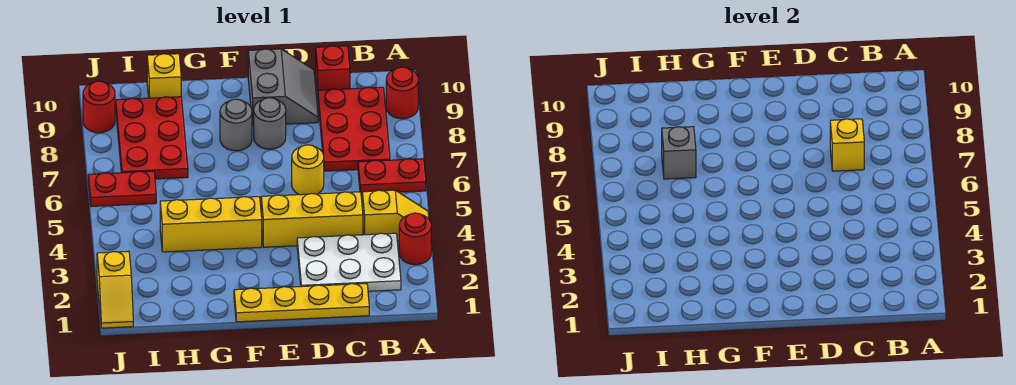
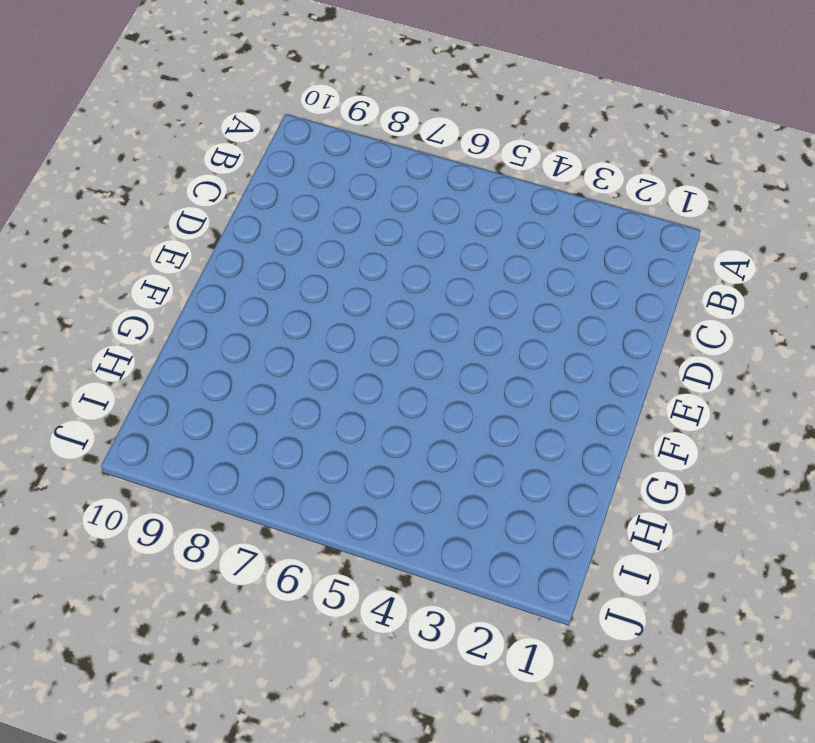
none -> red 1x1 round brick [399,213,431,265]
none -> yellow 1x2 slope [362,190,429,241]
none -> red 1x2 plate [358,159,426,194]

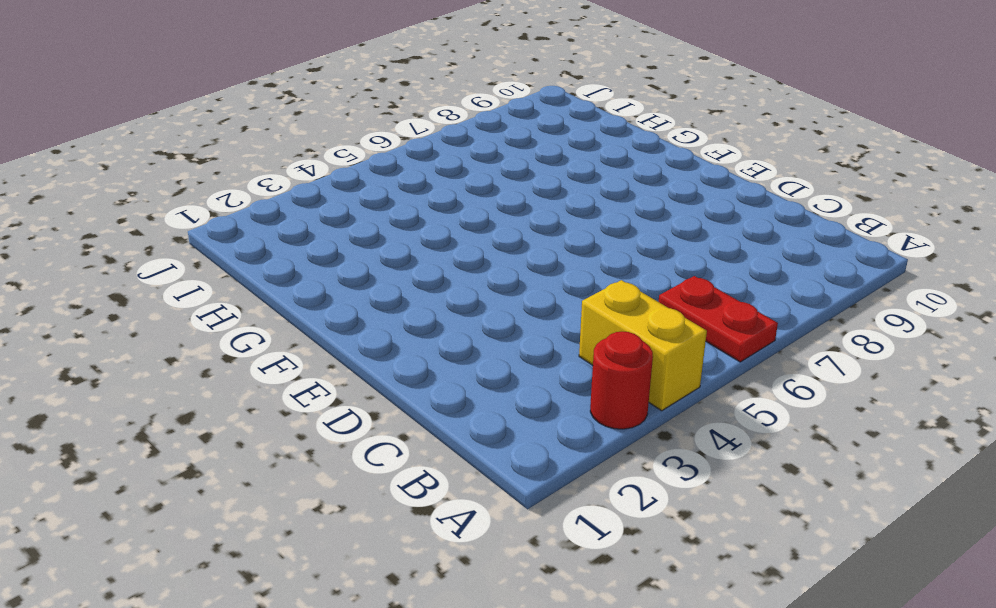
yellow 1x2 brick [579,280,707,411] -> yellow 1x2 slope [362,190,429,241]
none -> red 1x1 round brick [386,67,418,119]
none -> white 2x3 plate [297,233,401,291]
none -> red 2x3 plate [318,87,390,171]

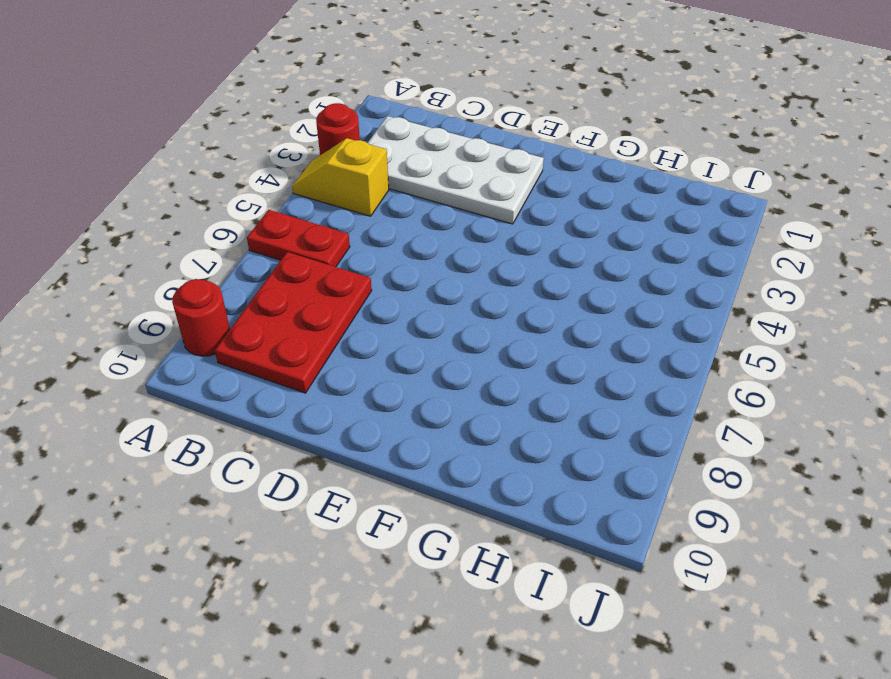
white 2x4 plate [368,116,544,224] -> white 2x3 plate [297,233,401,291]
none -> yellow 1x4 plate [234,284,369,322]
none -> yellow 1x3 brick [261,192,363,247]
none -> red 1x1 brick [316,46,350,95]

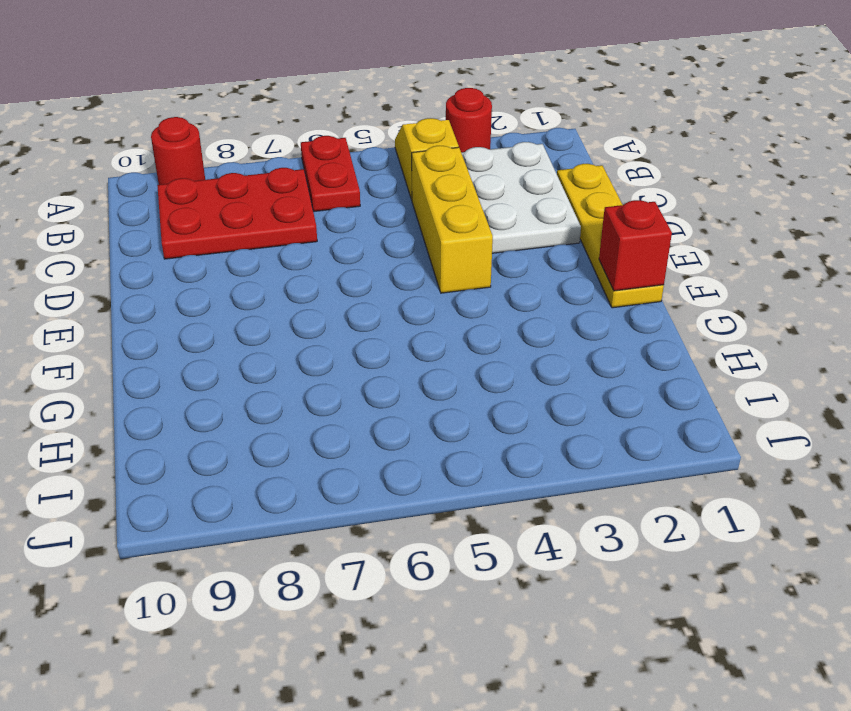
red 1x1 brick [599,200,672,291] -> red 1x1 brick moved to [316,46,350,95]
none -> yellow 1x1 round brick [292,145,324,195]
none -> grey 2x2 slope [248,49,318,126]
none -> grey 1x1 round brick [254,98,286,149]

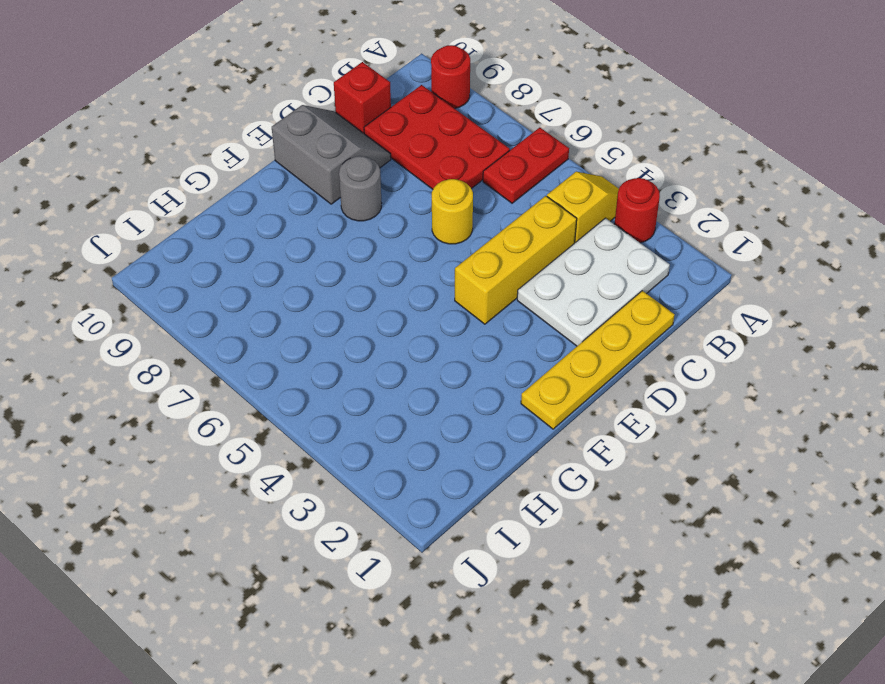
none -> yellow 1x3 brick [160,197,262,252]
none -> grey 1x1 round brick [220,99,252,151]
none -> red 2x3 plate [116,97,188,179]

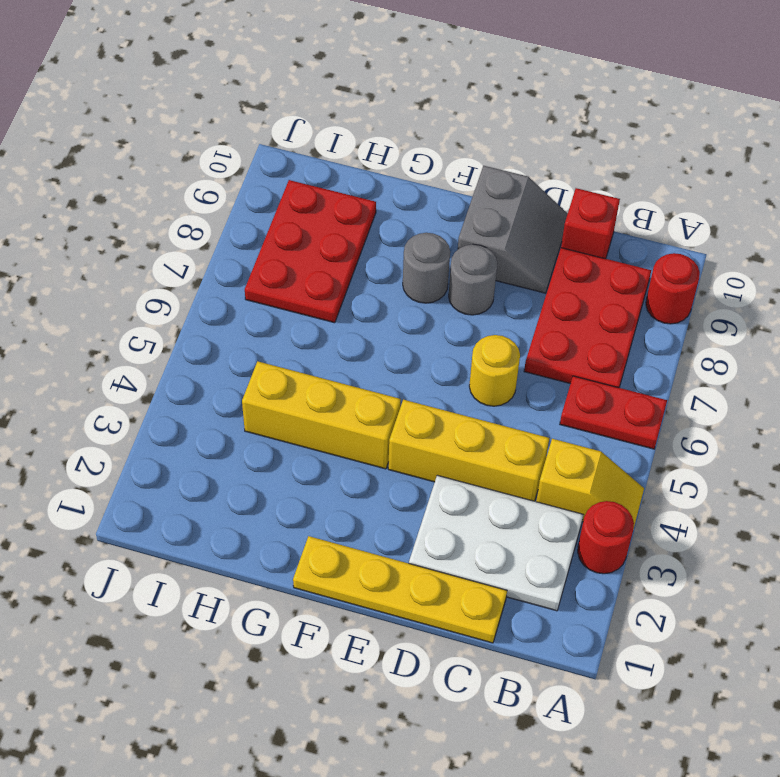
none -> yellow 1x1 brick [147,54,181,98]
none -> red 1x2 plate [88,171,156,206]
none -> yellow 1x2 slope [97,251,133,328]

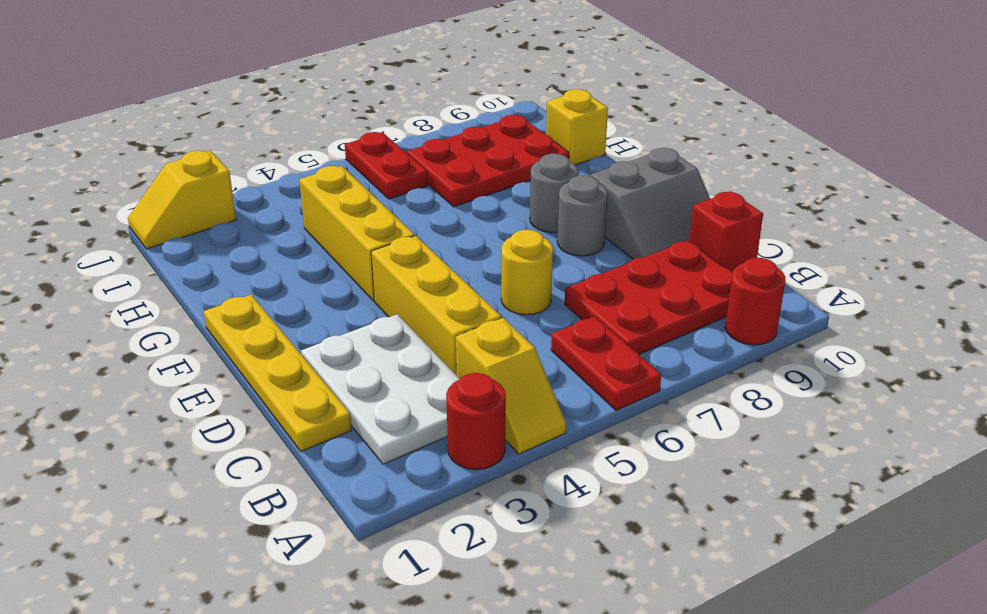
none -> red 1x1 round brick [83,81,115,133]
none -> yellow 1x1 brick [830,119,864,171]
none -> grey 1x1 brick [662,127,696,179]

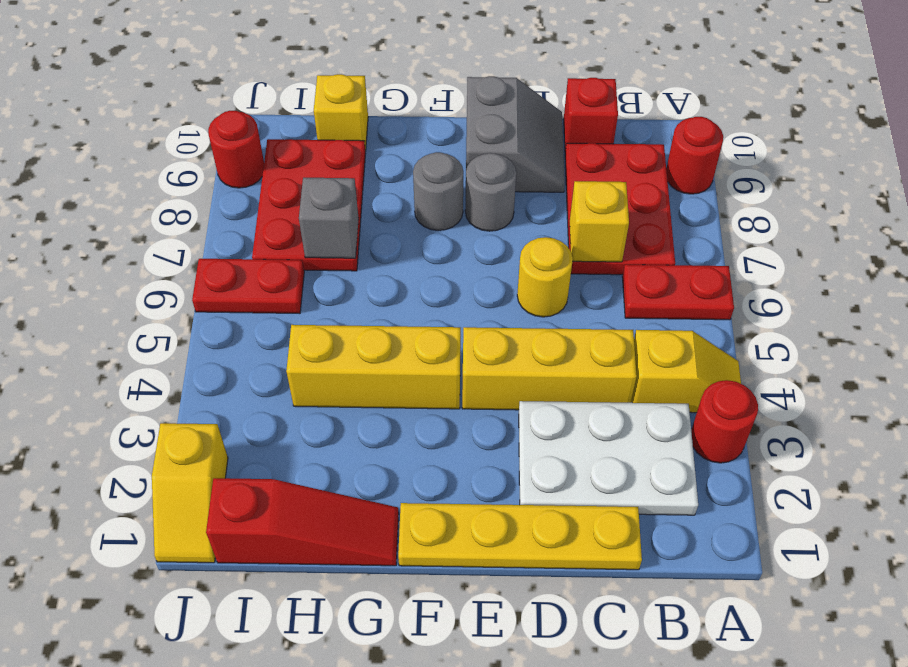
red 1x3 slope [206,478,399,566] -> none

